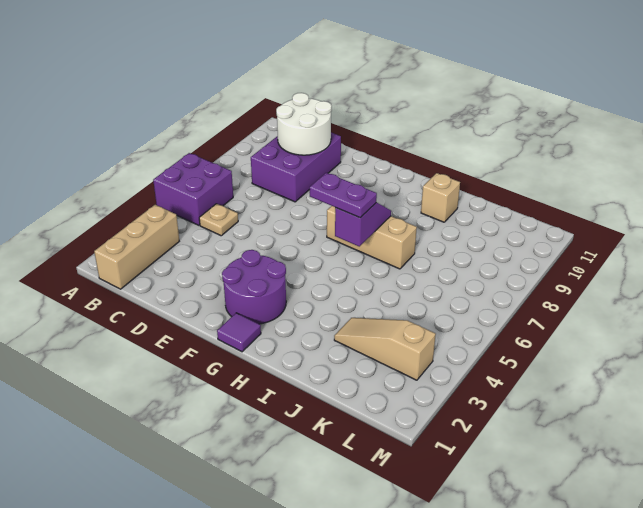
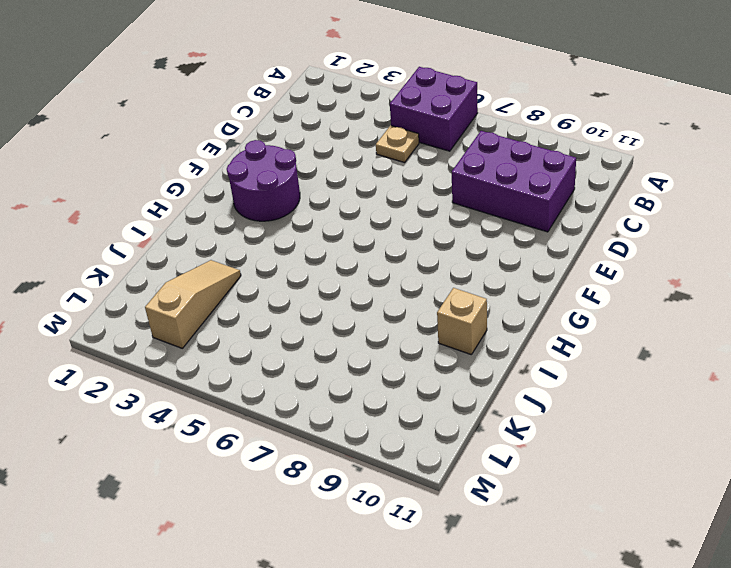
none -> tan 1x3 brick [94,205,179,289]
none -> purple 1x1 tile [217,313,261,352]
none -> tan 1x3 brick [327,206,417,269]

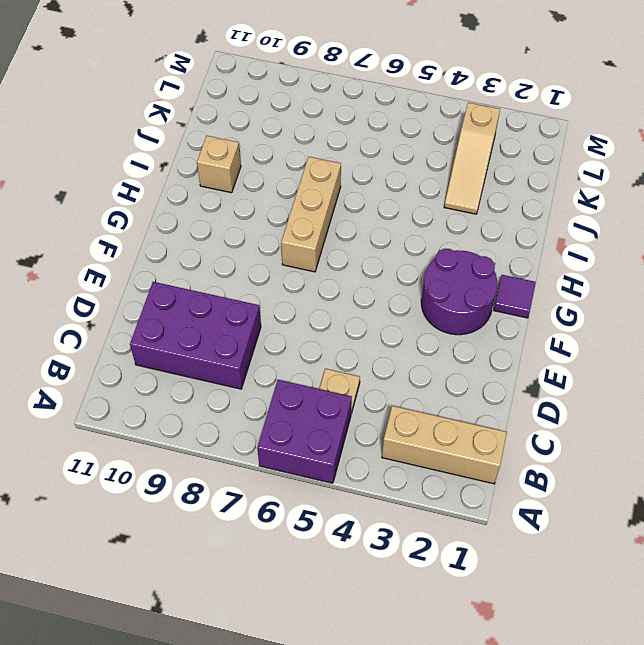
none -> white 2x2 round brick [276,93,332,155]
none -> purple 1x2 slope [335,203,391,246]
none -> purple 1x2 plate [310,173,377,218]

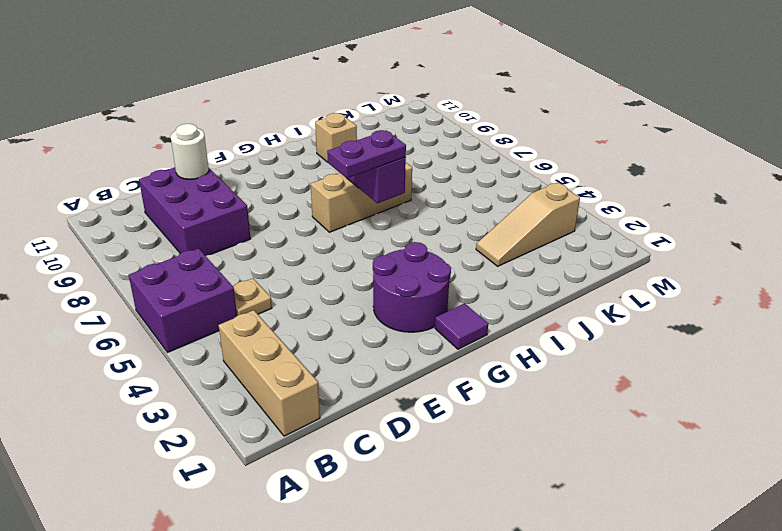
white 1x1 round brick [171,124,209,179] -> white 2x2 round brick [276,93,332,155]

